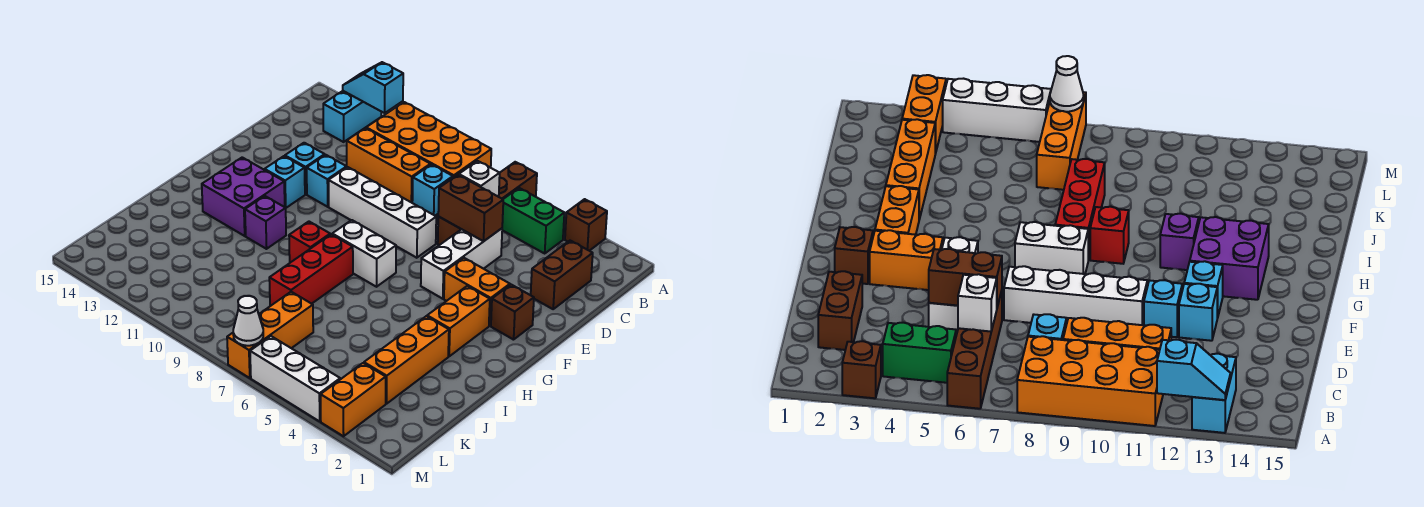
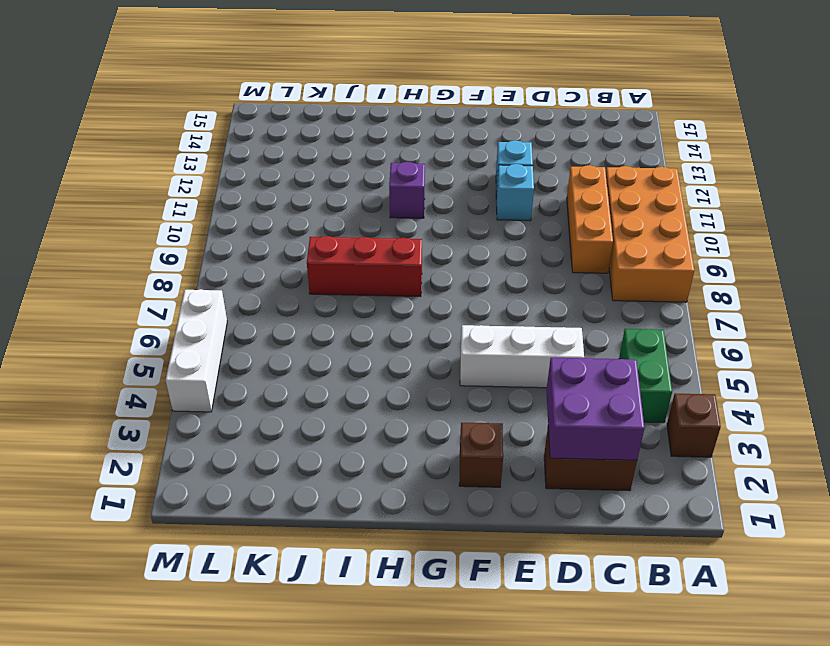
purple 2x2 brick [546,358,644,460] -> purple 2x2 brick moved to [202,157,285,236]
none -> brown 1x4 brick [438,162,537,245]
none -> cyan 1x2 brick [323,91,381,142]
none -> cyan 1x1 brick [412,164,453,216]

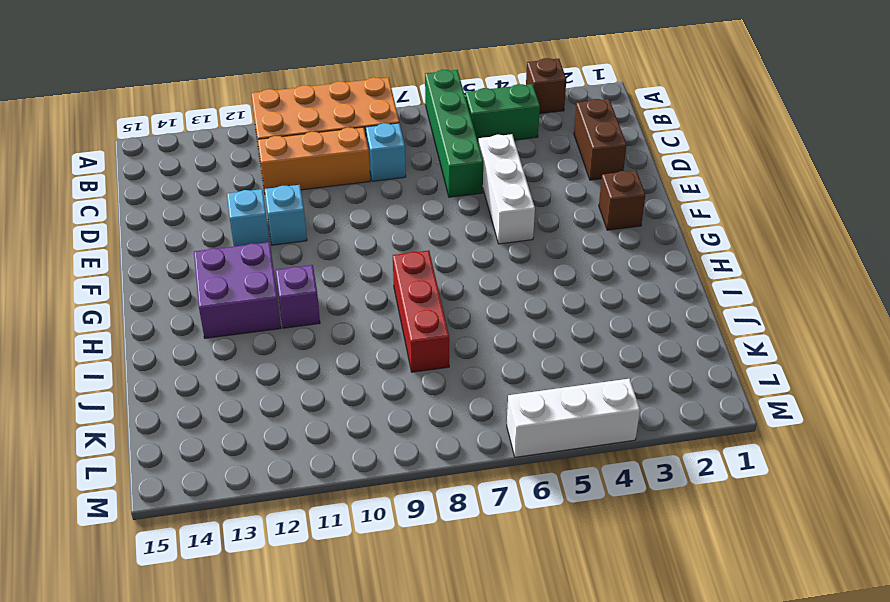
green 1x4 brick [425,70,483,197] -> brown 1x4 brick [438,162,537,245]
none -> cyan 1x2 brick [323,91,381,142]
none -> white 1x4 brick [329,167,436,258]
none -> orange 1x2 brick [444,258,510,326]

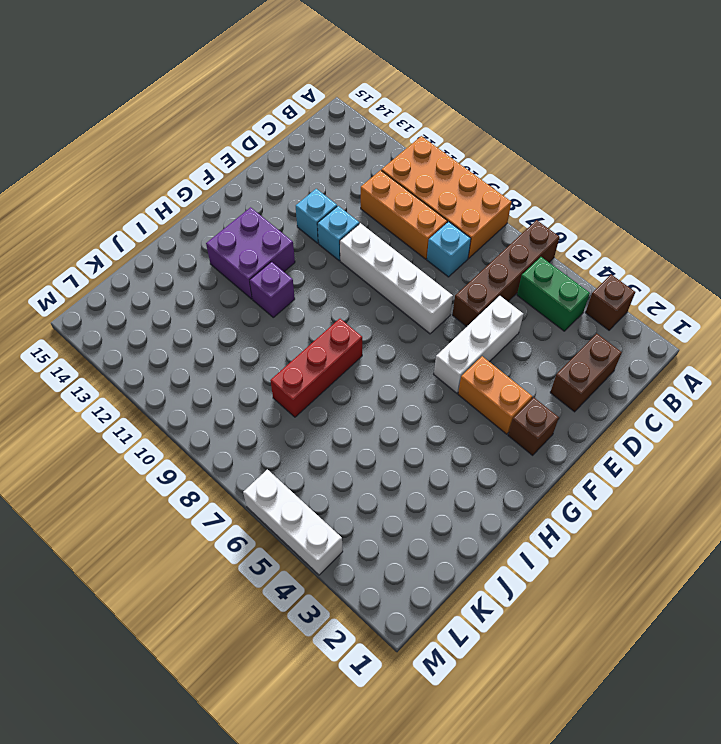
none -> cyan 1x2 brick [323,91,381,142]
none -> cyan 1x1 brick [265,156,305,208]
none -> orange 1x2 brick [427,286,490,356]

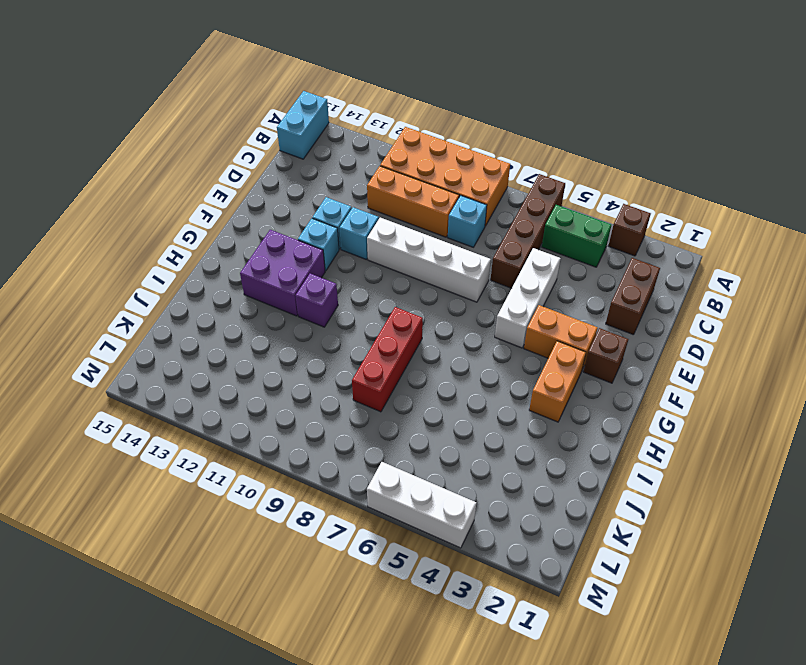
cyan 1x2 brick [277,91,329,159] -> cyan 1x2 brick moved to [323,91,381,142]
none -> white 1x2 brick [332,220,396,287]
none -> red 1x1 brick [289,222,330,263]
none -> orange 1x3 brick [364,316,449,404]

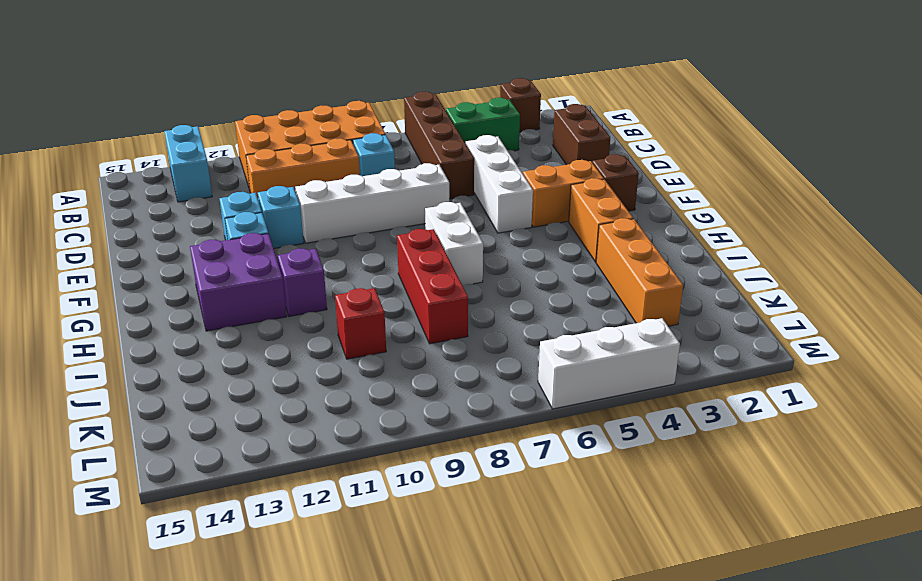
white 1x2 brick [425,202,483,286] -> white 1x2 brick turned to [332,220,396,287]
red 1x1 brick [335,288,386,359] -> red 1x1 brick moved to [289,222,330,263]
none -> orange 1x3 brick [227,292,313,378]
none -> orange 1x2 brick [321,363,386,436]
none -> cyan 1x2 slope [343,62,403,113]

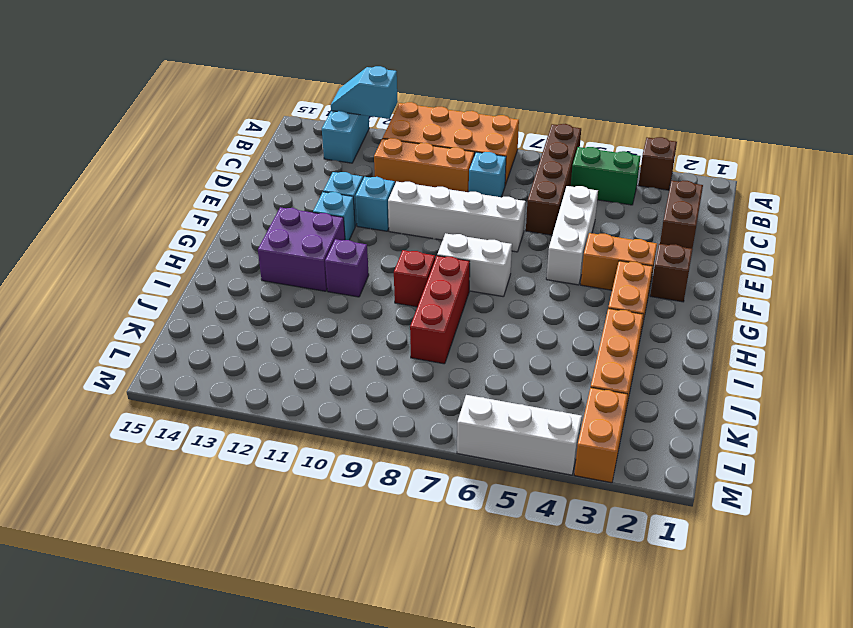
none -> orange 1x3 brick [227,292,313,378]
none -> white 1x1 brick [459,161,500,197]
none -> brown 1x2 brick [438,175,503,241]

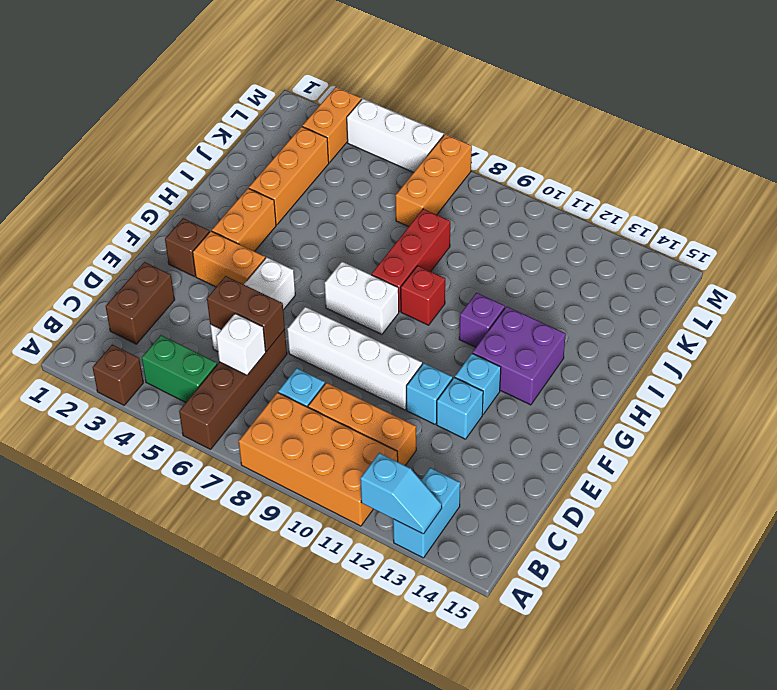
none -> white 1x1 cone [233,296,263,346]

